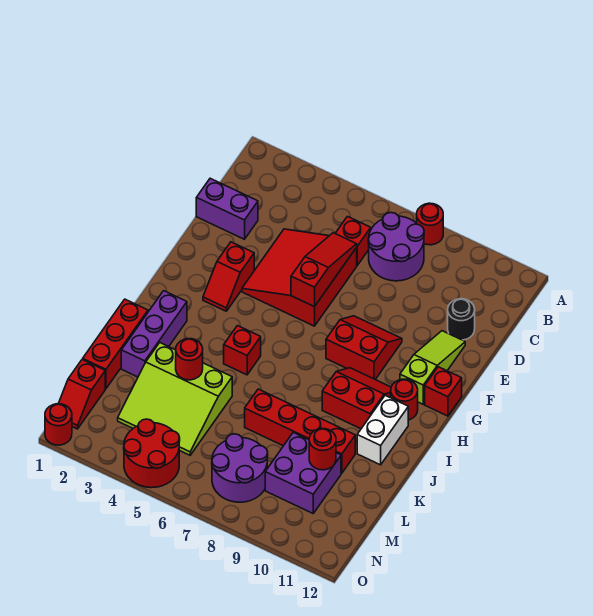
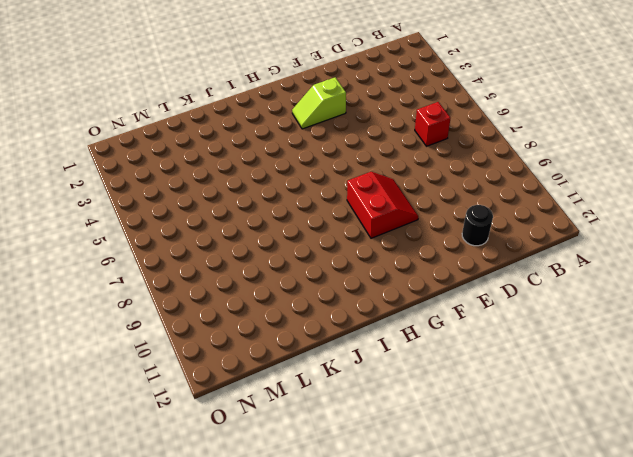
lime 1x2 slope [292,77,346,129] -> red 1x2 slope [203,242,254,311]
none -> red 1x1 round brick [417,203,443,245]
none -> purple 2x2 round brick [368,213,424,281]
none -> purple 1x2 brick [196,178,258,239]

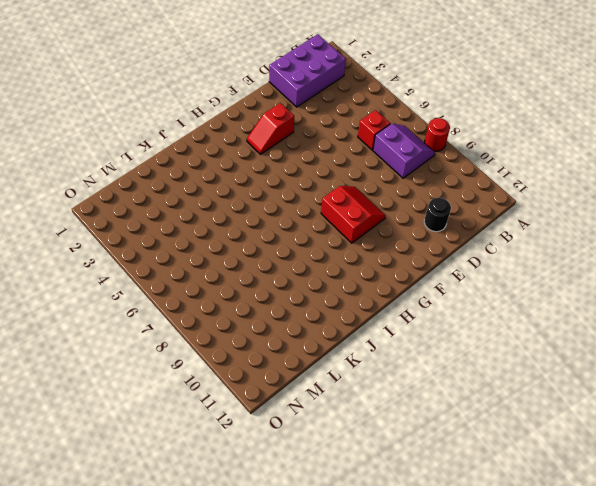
purple 2x3 brick [269,34,346,107] -> purple 1x2 brick [196,178,258,239]
purple 2x2 slope [373,123,435,178] -> purple 2x2 round brick [368,213,424,281]
none -> red 3x3 slope [242,229,357,326]
none -> lime 1x3 slope [400,331,465,404]
none -> red 1x1 brick [425,367,462,416]

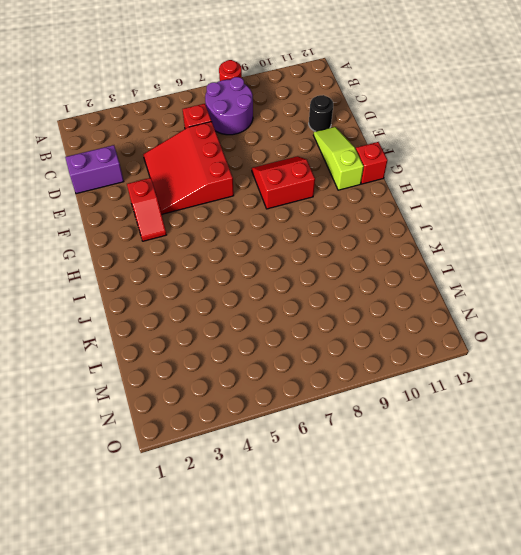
none -> red 2x2 slope [322,368,391,429]
none -> red 1x1 round brick [391,379,418,420]
none -> purple 1x3 brick [121,291,187,377]

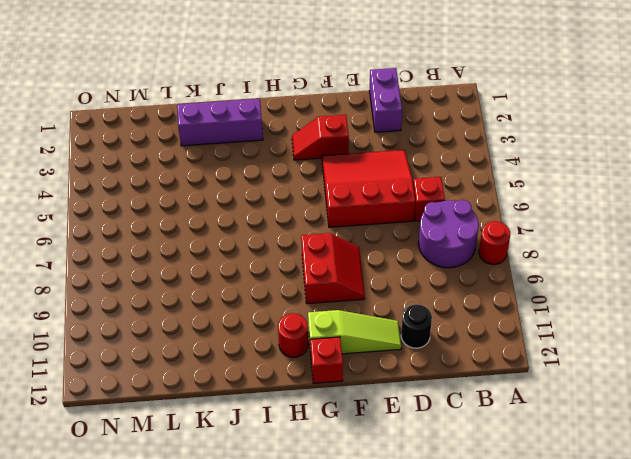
none -> red 2x2 slope [322,368,391,429]
none -> red 1x1 brick [224,326,261,375]
none -> white 1x2 brick [357,395,408,465]

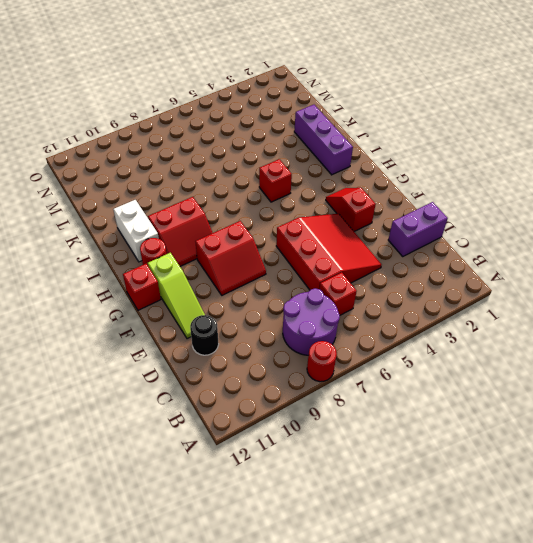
none -> red 1x3 brick [83,299,148,389]
none -> lime 3x3 slope [118,343,232,455]
none -> red 1x4 brick [245,389,355,473]

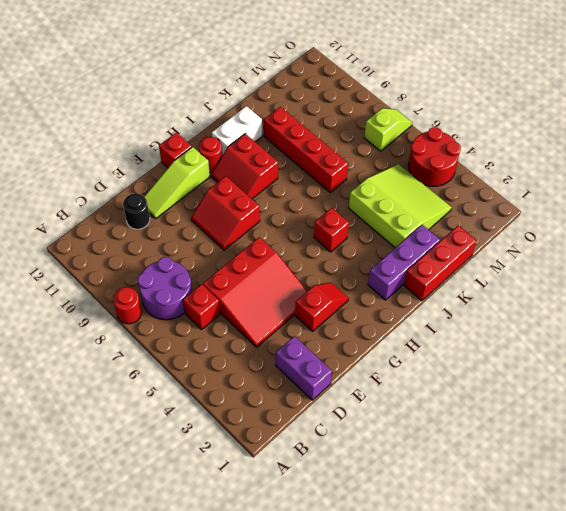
lime 1x2 slope [364,108,413,151] -> purple 2x2 round brick [212,434,268,502]
none -> purple 2x2 brick [265,433,341,513]
none -> red 1x2 slope [58,360,105,429]
none -> red 1x1 round brick [45,404,72,445]

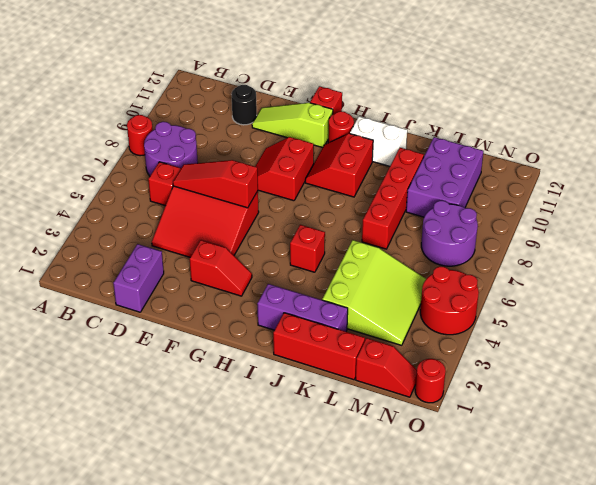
purple 2x3 brick [406,137,483,217] -> purple 2x2 brick [265,433,341,513]
none -> red 1x1 round brick [176,339,203,380]
none -> red 1x1 round brick [309,428,336,470]

